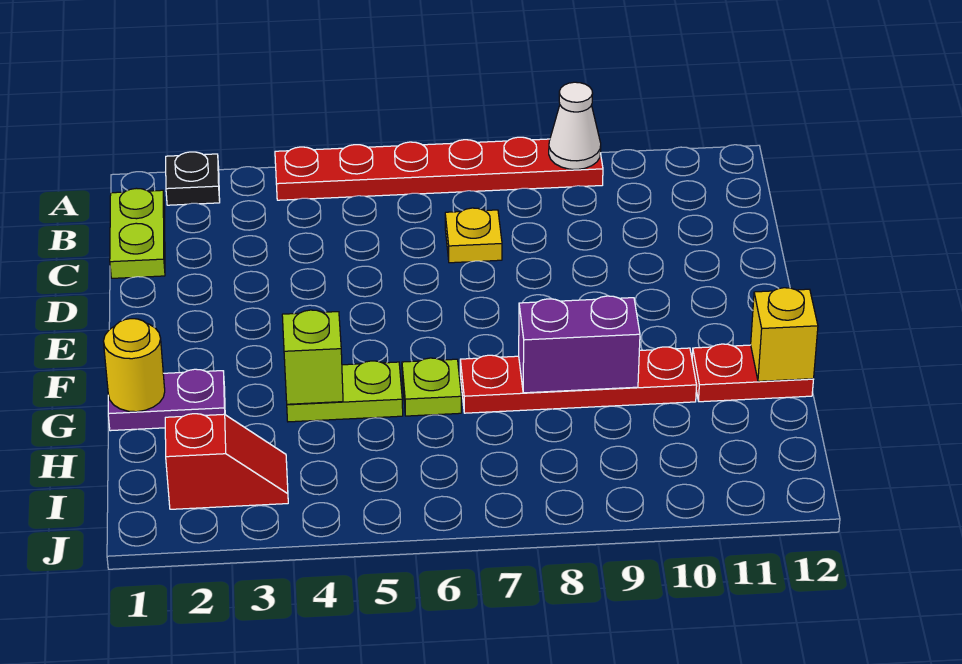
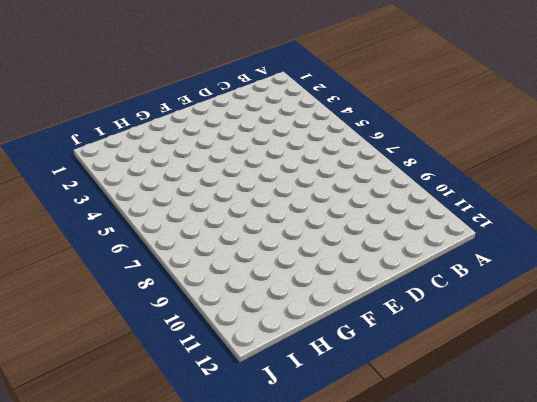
none -> black 1x1 plate [166,152,220,205]
none -> red 1x6 plate [275,137,603,200]
none -> lime 1x2 plate [110,188,165,278]

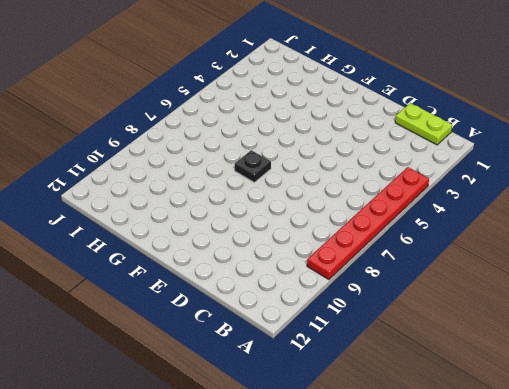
black 1x1 plate [235,150,271,182] -> black 1x1 plate moved to [166,152,220,205]
none -> yellow 1x1 plate [445,208,502,263]
none -> purple 1x2 plate [108,369,225,431]
none -> lime 1x2 plate [287,361,403,422]

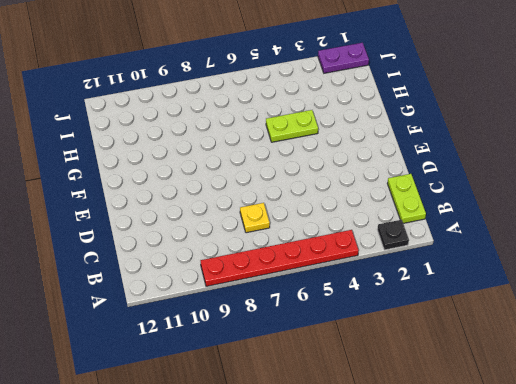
purple 1x2 plate [318,43,369,73] -> purple 1x2 plate moved to [108,369,225,431]
none -> lime 1x1 plate [402,358,461,416]
none -> red 1x4 plate [460,347,697,413]
none -> red 1x2 plate [692,344,813,402]

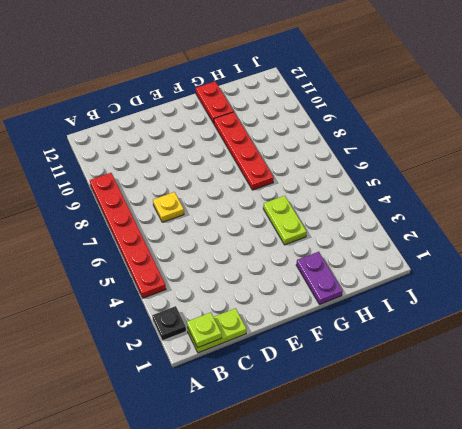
lime 1x1 plate [187,312,222,347] -> lime 1x1 plate moved to [402,358,461,416]
none -> red 1x2 slope [165,414,288,509]
none -> white 1x1 cone [549,82,601,169]
none -> yellow 1x1 round brick [103,319,165,412]

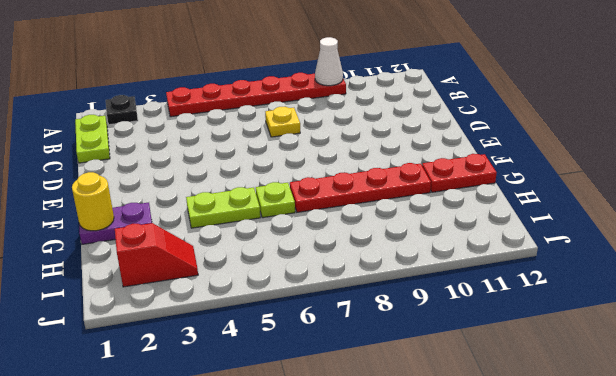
none -> lime 1x1 brick [282,310,343,404]
none -> purple 1x2 brick [519,296,640,393]
none -> yellow 1x1 brick [751,288,818,381]

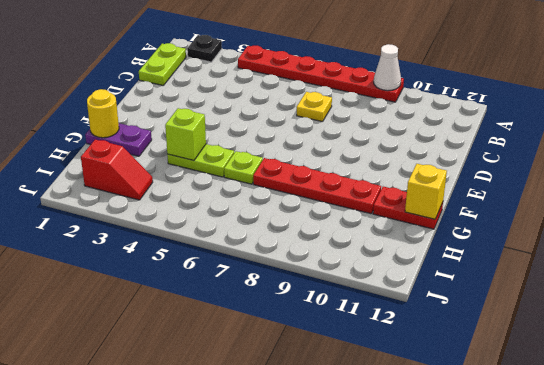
none -> purple 1x2 brick [519,296,640,393]

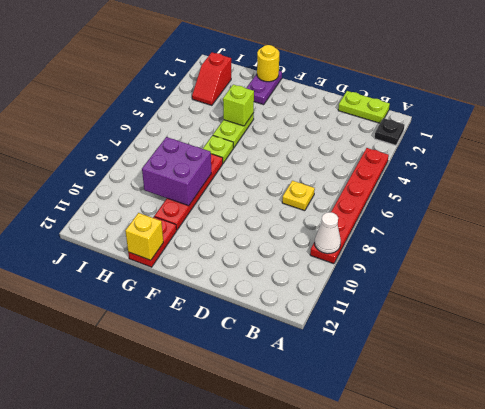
purple 2x2 brick [142,137,211,206] -> purple 1x2 brick [519,296,640,393]

